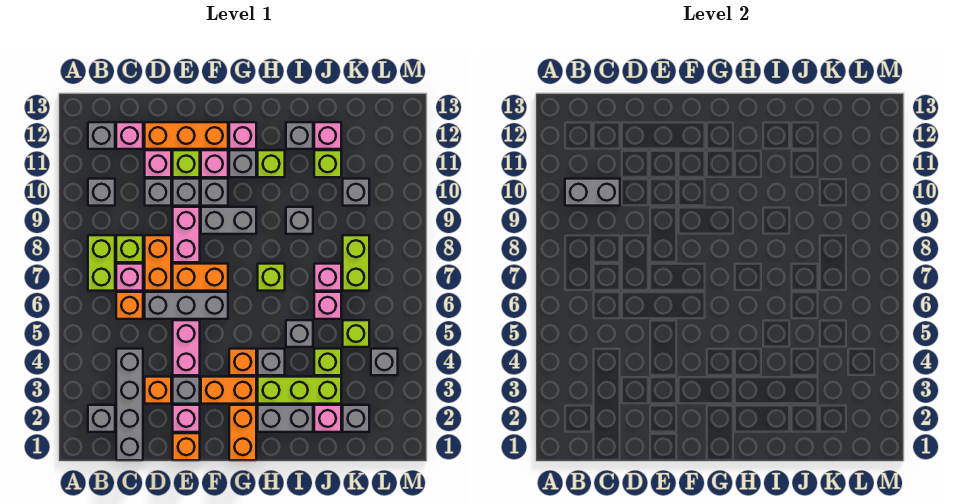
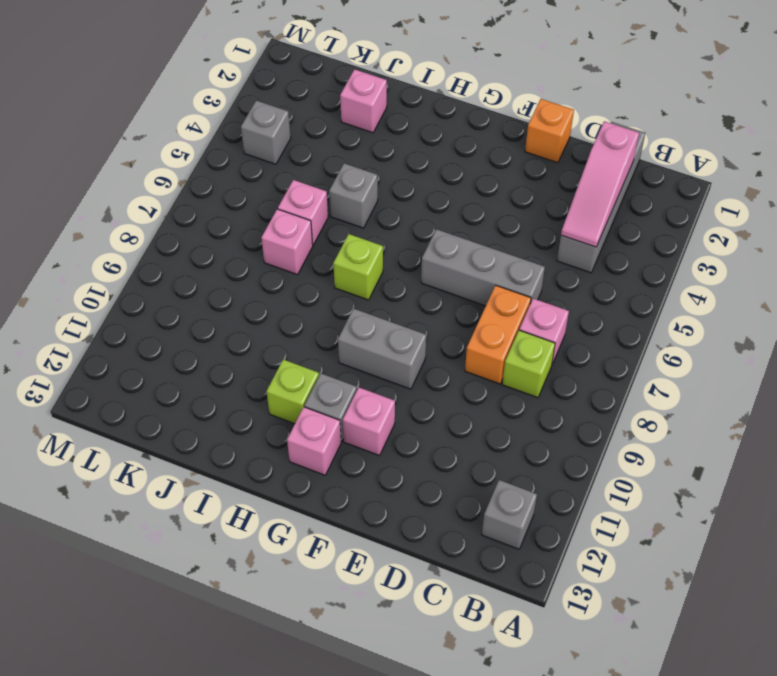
pink 1x3 slope [561,121,639,247] -> none
none -> grey 1x1 brick [88,405,115,432]
none -> lime 1x2 brick [88,235,115,291]
none -> grey 1x1 brick [88,179,115,206]
none -> orange 1x1 brick [116,292,143,319]

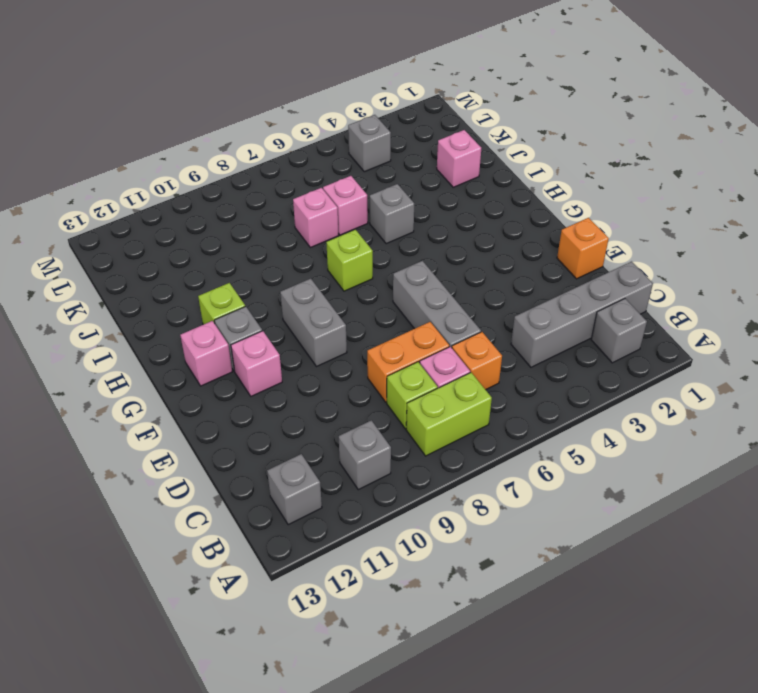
none -> pink 1x1 brick [116,122,143,149]
none -> orange 1x1 brick [145,377,171,404]
none -> grey 1x1 brick [145,179,171,206]
none -> pink 1x1 brick [145,150,171,177]

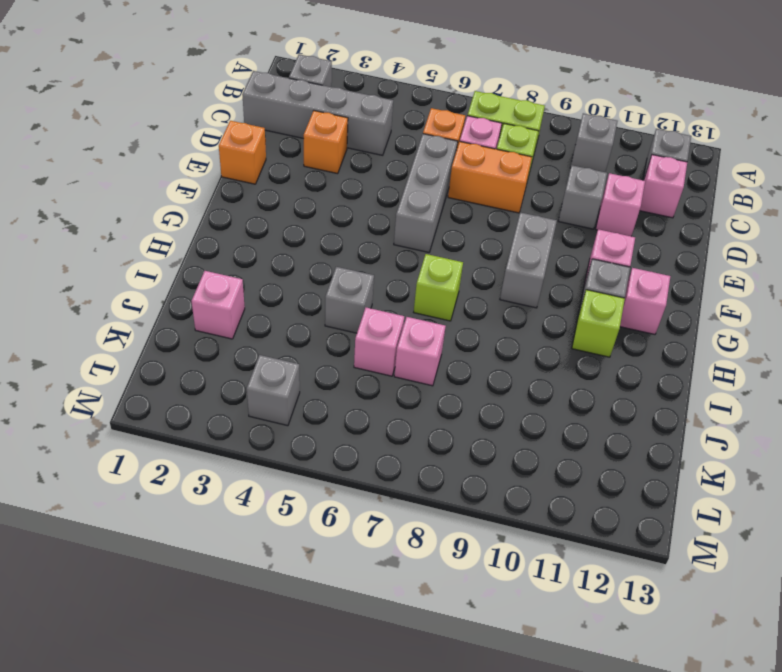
none -> orange 1x3 brick [145,122,228,149]
none -> pink 1x1 brick [173,405,200,432]
none -> grey 1x1 brick [173,377,200,404]
none -> pink 1x2 brick [173,320,200,375]

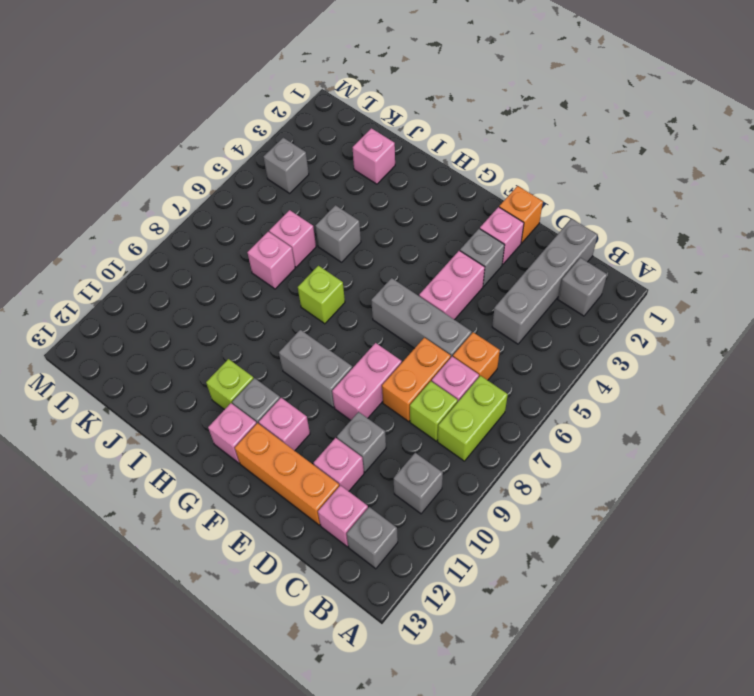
none -> orange 1x1 brick [145,377,171,404]
none -> orange 1x2 brick [173,264,228,291]
none -> grey 1x1 brick [173,179,200,206]
none -> lime 1x1 brick [173,150,200,177]

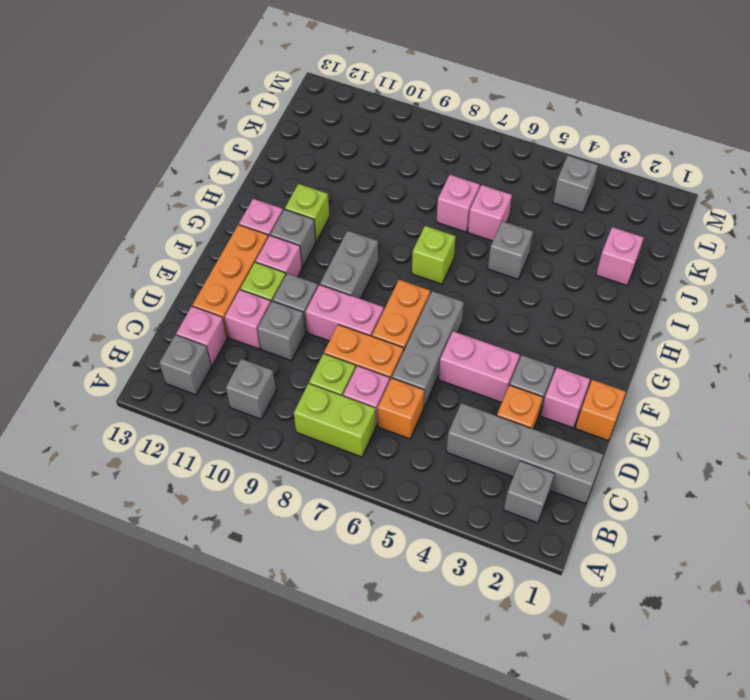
none -> orange 1x2 brick [201,377,256,404]
none -> grey 1x1 brick [201,179,228,206]
none -> orange 1x2 brick [229,405,256,460]
none -> orange 1x1 brick [229,349,256,375]

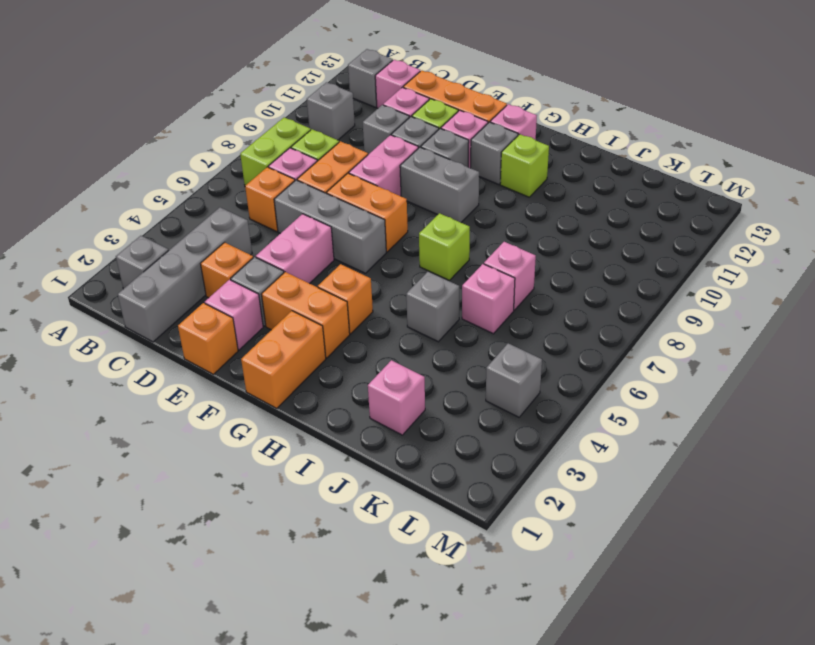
none -> grey 1x2 brick [258,405,313,432]
none -> lime 1x3 brick [258,377,341,404]
none -> grey 1x1 brick [258,349,285,375]
none -> grey 1x1 brick [286,207,313,234]

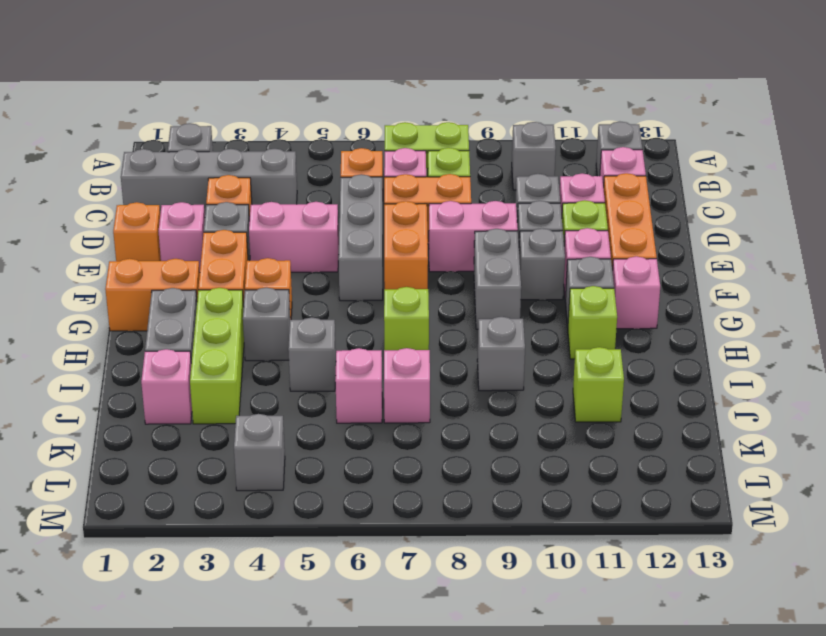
none -> grey 1x1 brick [286,122,313,149]
none -> lime 1x1 brick [314,349,341,375]
none -> pink 1x1 brick [314,122,341,149]
none -> grey 1x1 brick [343,405,369,432]

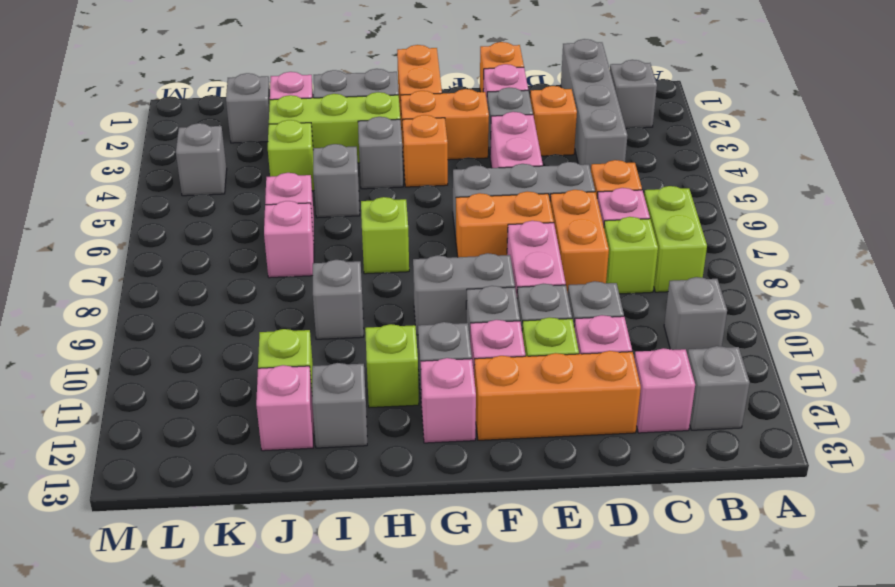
none -> lime 1x1 brick [343,320,369,347]
none -> lime 1x2 brick [343,235,369,291]
none -> grey 1x1 brick [343,179,369,206]
none -> grey 1x2 brick [565,179,620,206]

